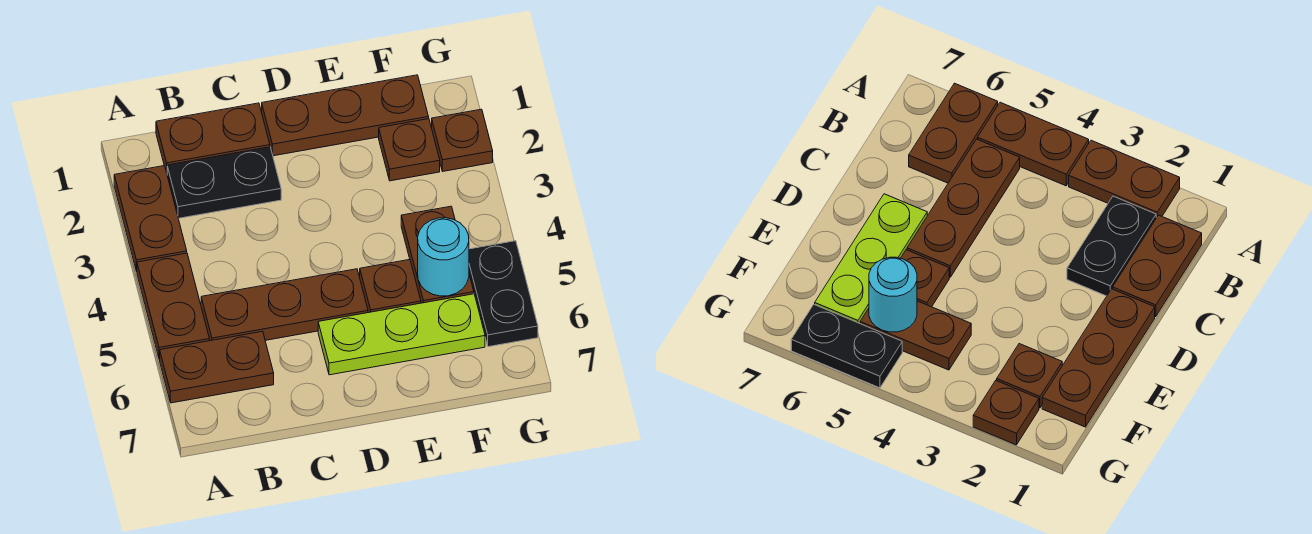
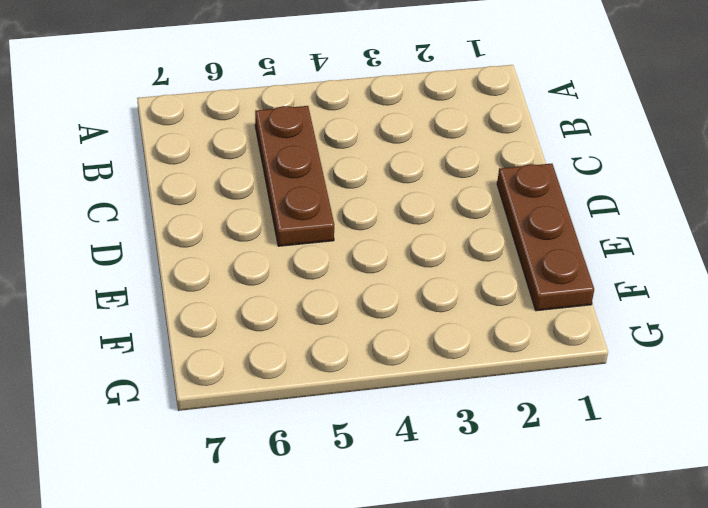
none -> brown 1x2 plate [114,166,187,271]
none -> brown 1x2 plate [137,253,209,359]
none -> brown 1x2 plate [160,331,274,403]

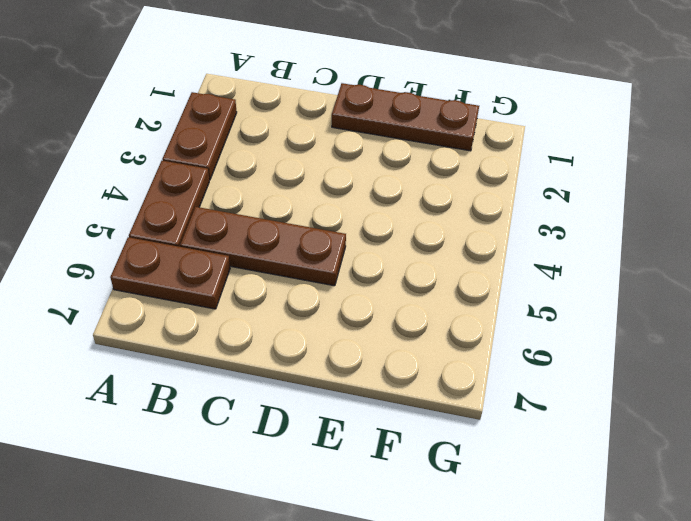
none -> brown 1x2 plate [156,103,270,172]
none -> black 1x2 plate [167,147,281,218]
none -> lime 1x3 plate [318,294,485,375]

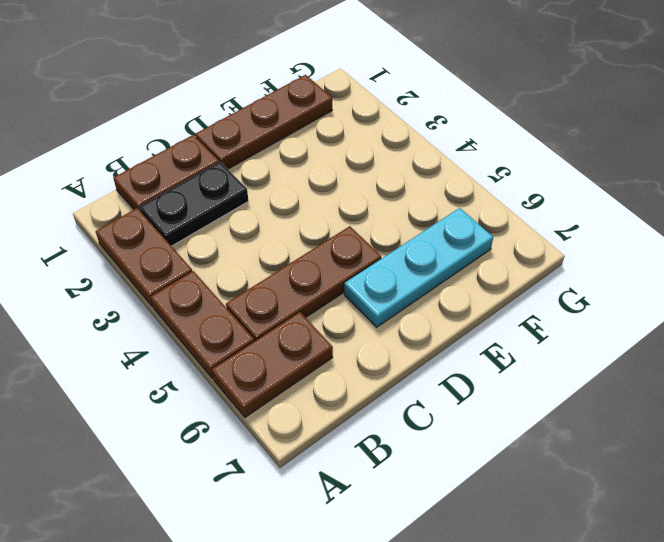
cyan 1x3 plate [344,208,493,327] -> lime 1x3 plate [318,294,485,375]
none -> brown 1x1 plate [360,260,421,313]
none -> brown 1x1 plate [379,119,440,181]
none -> brown 1x2 plate [401,206,474,303]

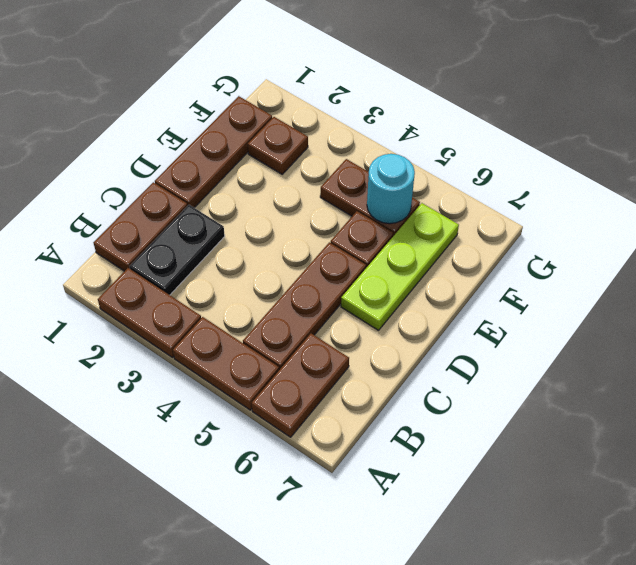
none -> brown 1x1 plate [432,109,493,171]
none -> black 1x2 plate [469,241,538,347]

